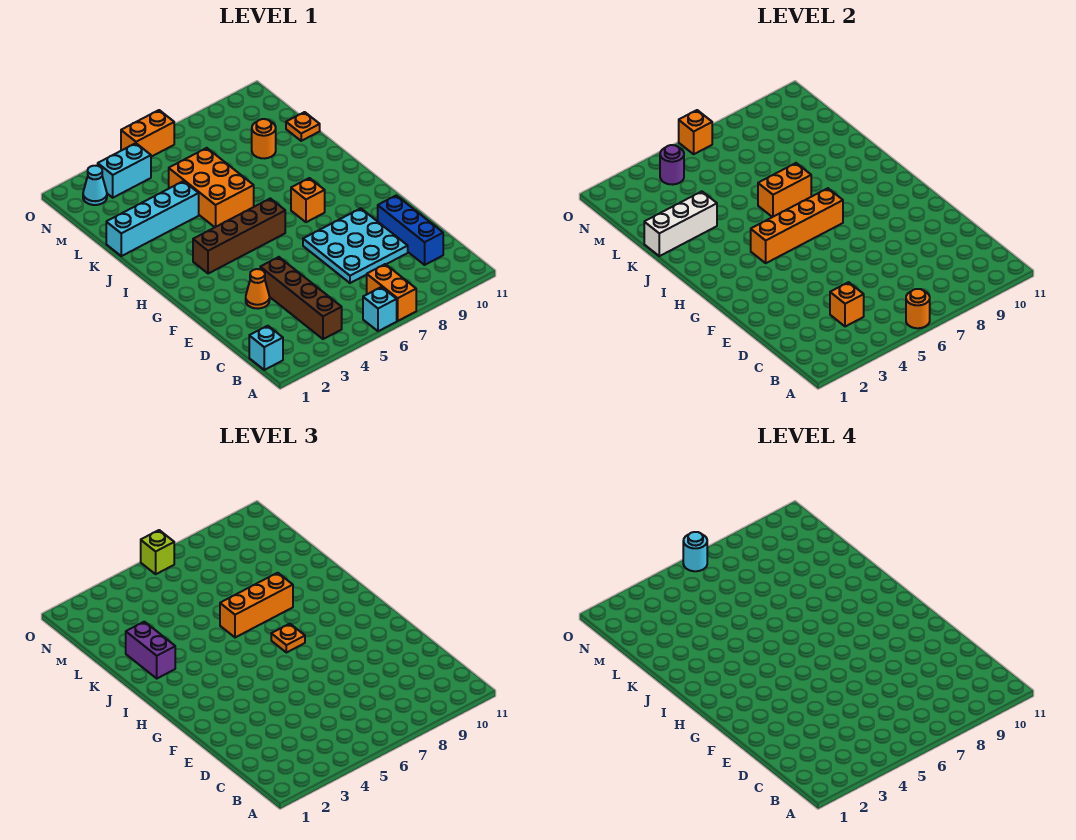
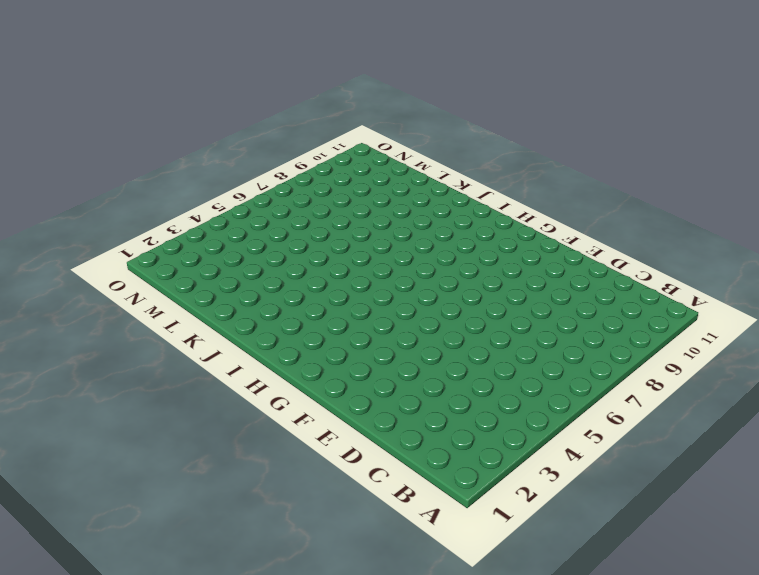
none -> cyan 1x1 brick [363,287,397,331]
none -> orange 1x2 brick [367,264,416,321]
none -> cyan 1x1 brick [249,326,283,370]

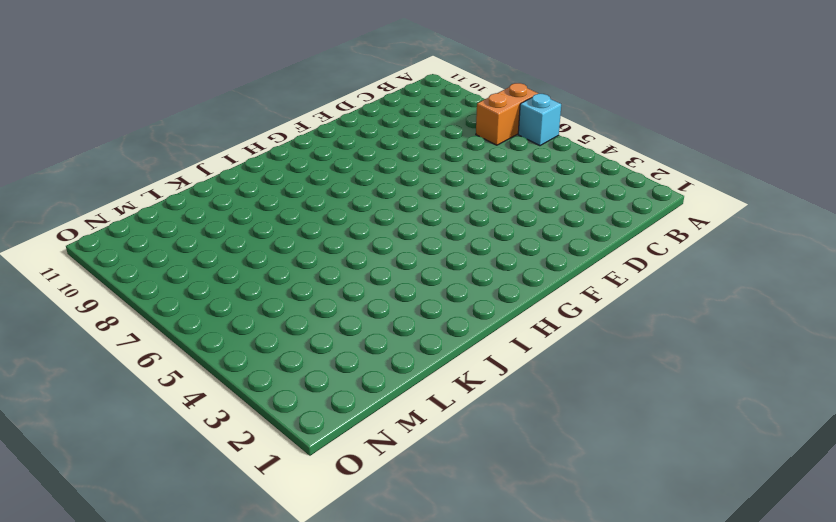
none -> cyan 1x1 brick [249,326,283,370]
none -> brown 1x4 brick [260,257,342,339]
none -> blue 1x3 brick [378,195,443,265]

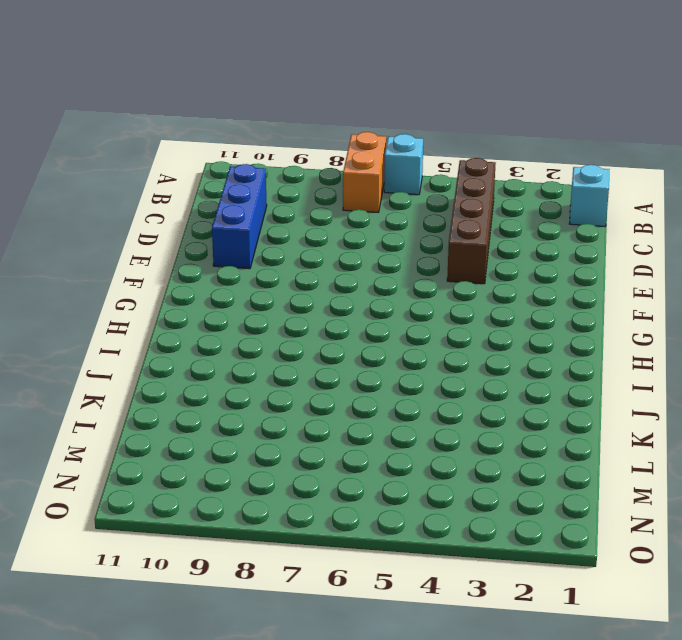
none -> cyan 3x3 plate [303,208,408,283]
none -> orange 1x1 cone [246,269,270,309]
none -> brown 1x4 brick [193,198,285,274]

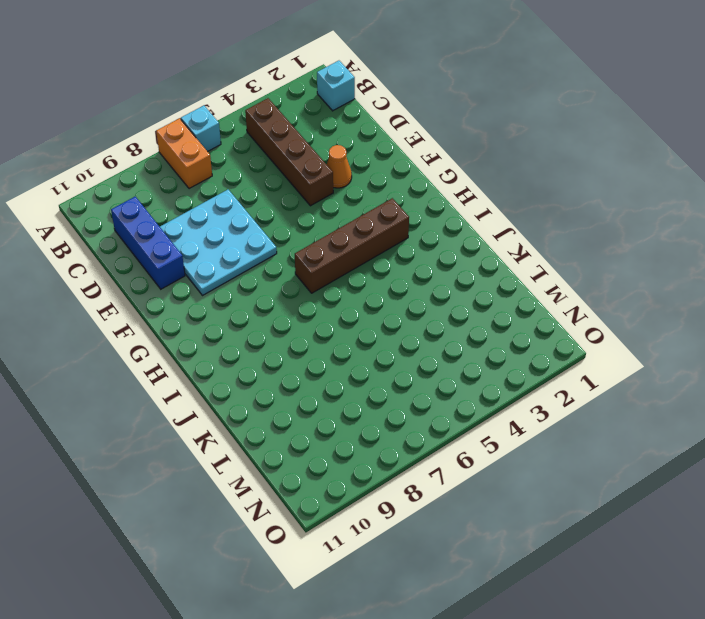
none -> orange 1x1 brick [291,178,325,222]
none -> orange 2x3 brick [169,148,254,227]
none -> cyan 1x4 brick [106,181,199,256]

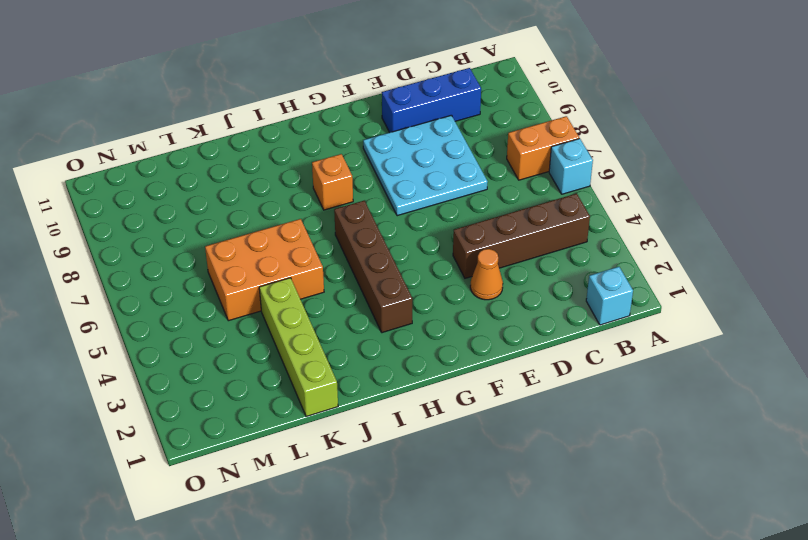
lime 1x4 brick [259,278,338,417] -> cyan 1x4 brick [106,181,199,256]
none -> orange 1x1 round brick [252,119,276,158]
none -> orange 1x1 plate [286,112,320,141]
none -> cyan 1x1 cone [83,166,107,205]

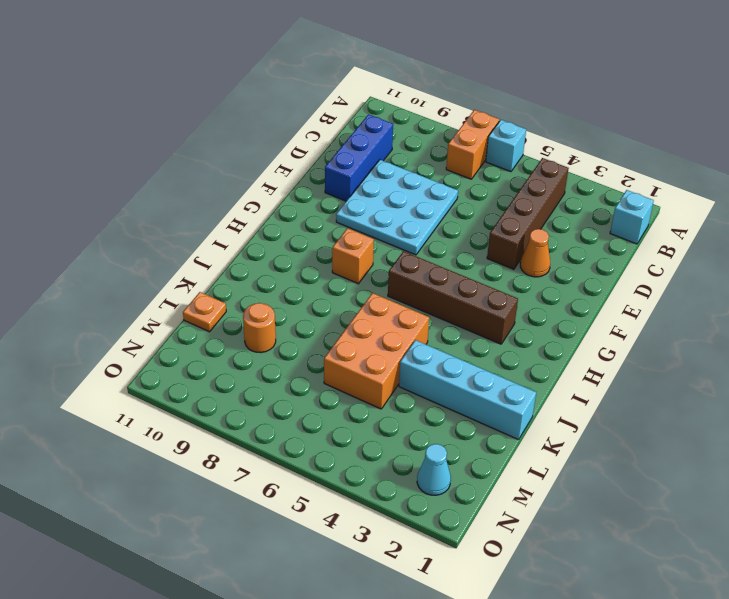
none -> cyan 1x2 brick [98,143,151,198]
none -> orange 1x2 brick [121,110,174,157]
none -> orange 1x1 round brick [906,289,930,328]

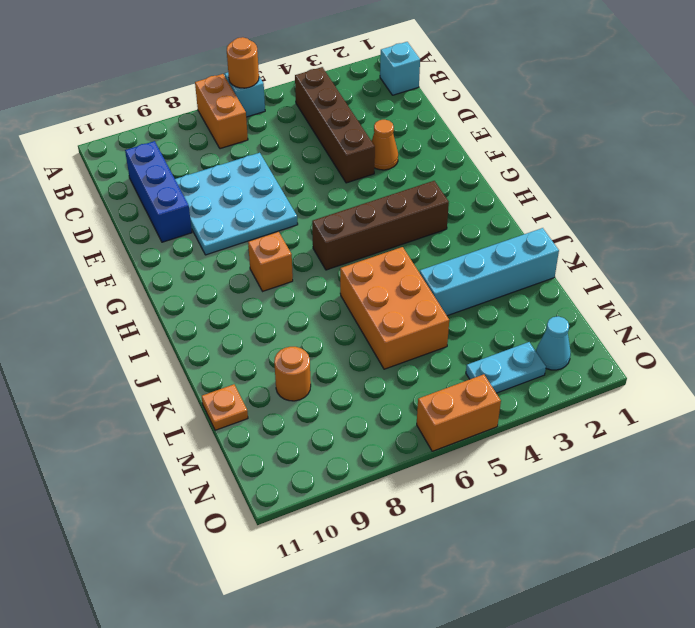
cyan 1x2 plate [466,342,546,393] -> cyan 1x2 brick [98,143,151,198]
none -> orange 1x1 brick [830,282,864,327]
none -> orange 1x4 brick [751,188,843,263]
none -> orange 1x2 brick [758,163,811,217]

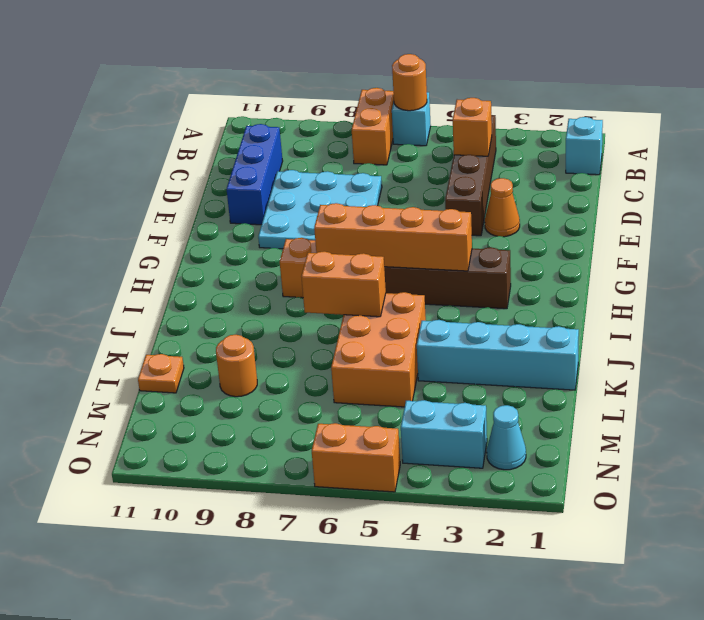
none -> white 1x3 brick [644,191,717,256]
none -> purple 1x1 round brick [660,145,684,185]
none -> orange 1x1 brick [679,110,712,154]

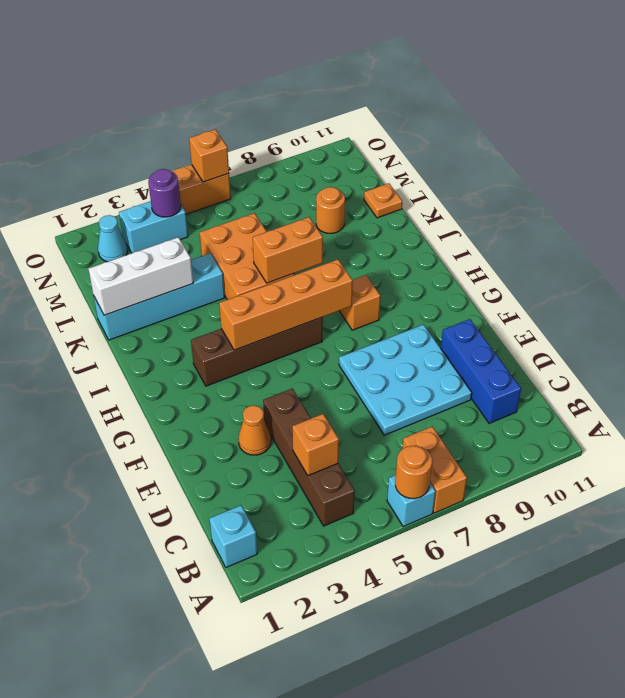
none -> orange 1x1 plate [271,624,305,653]
none -> purple 1x2 brick [126,622,175,678]
none -> orange 1x3 brick [220,573,293,638]

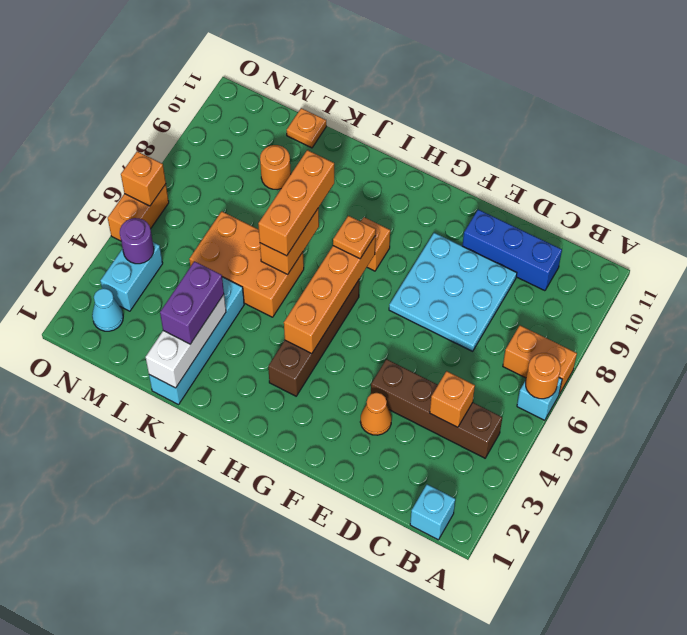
purple 1x2 brick [160,261,224,344] -> purple 1x2 brick turned to [126,622,175,678]
none -> lime 1x1 brick [141,530,174,574]
none -> cyan 1x1 round brick [683,532,707,571]

